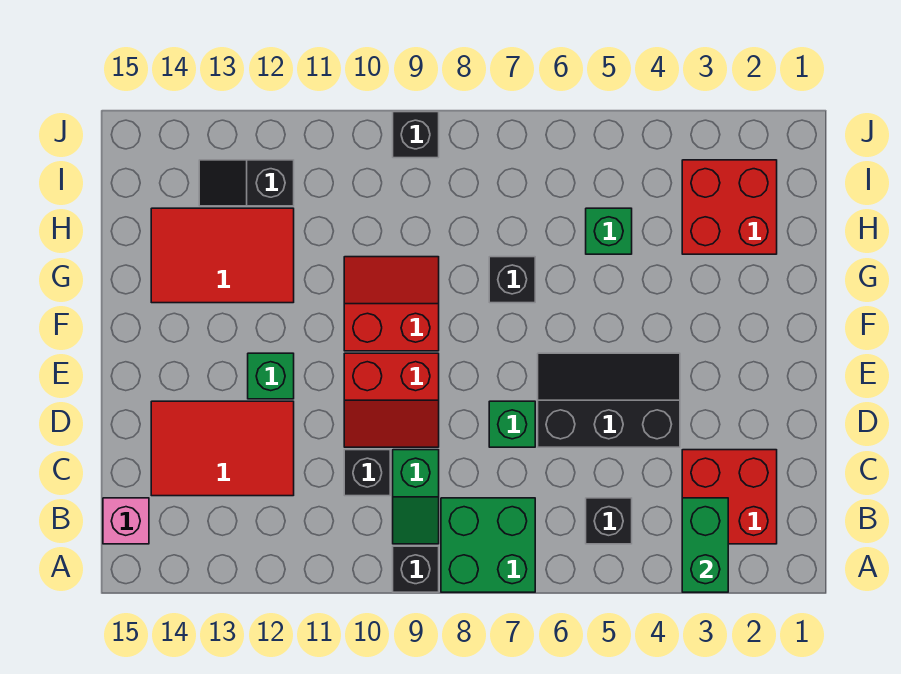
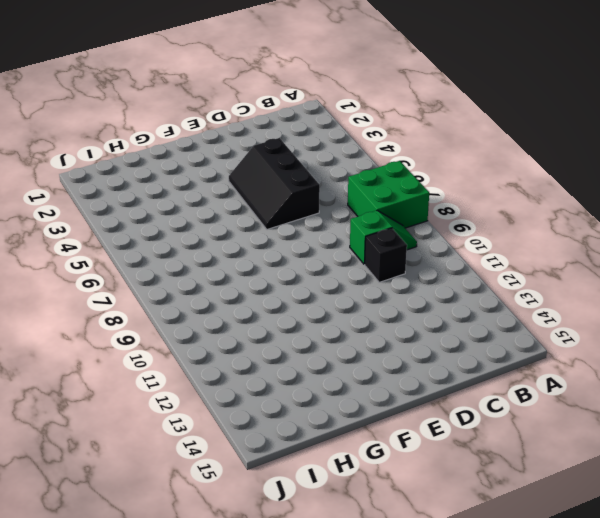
none -> black 1x1 brick [393,546,439,592]
none -> red 2x2 brick [682,450,777,544]
none -> black 1x1 brick [586,498,632,544]

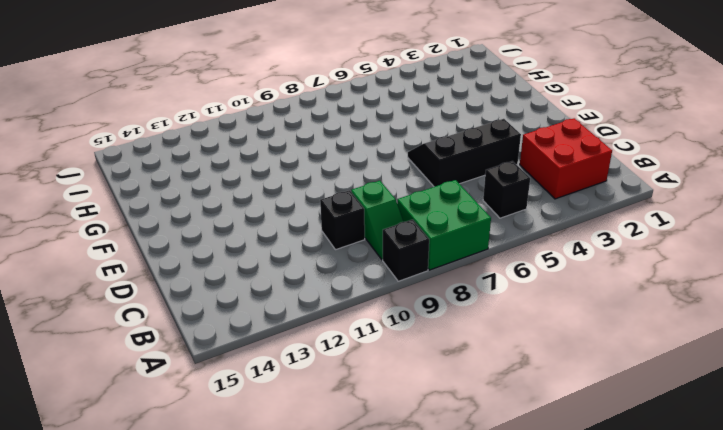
none -> pink 1x1 brick [103,498,149,544]
none -> red 2x3 tile [151,401,294,496]
none -> green 1x1 brick [489,401,535,447]

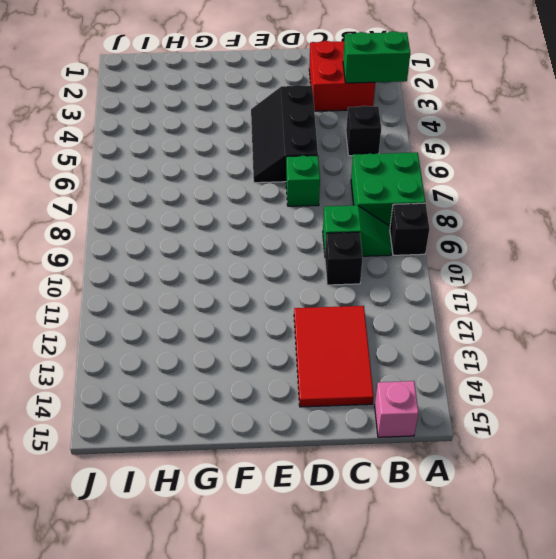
none -> red 2x2 slope [344,353,439,447]
none -> green 1x1 brick [248,353,294,399]
none -> red 2x2 slope [344,257,439,351]

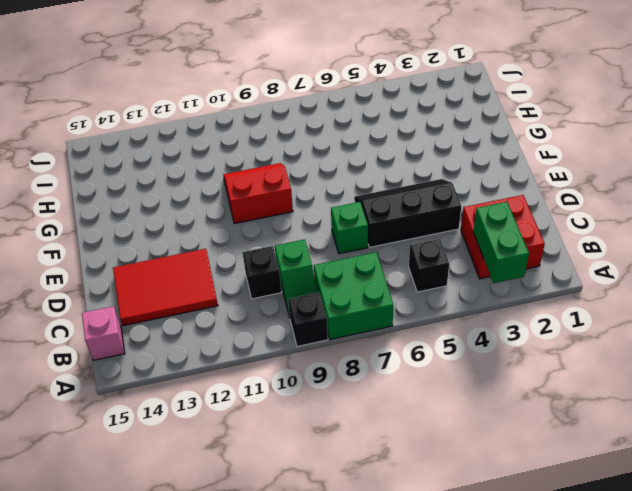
none -> red 2x2 slope [344,353,439,447]
none -> green 1x1 brick [248,353,294,399]
none -> black 1x1 brick [489,257,535,303]

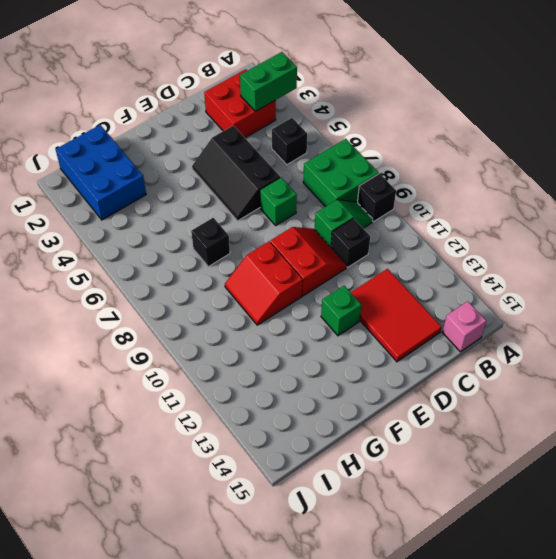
blue 2x3 brick [56,125,146,220] -> red 2x2 brick [682,160,777,254]
none -> red 2x3 tile [151,208,294,303]
none -> green 1x1 brick [586,208,632,254]
none -> black 1x2 slope [199,160,294,206]

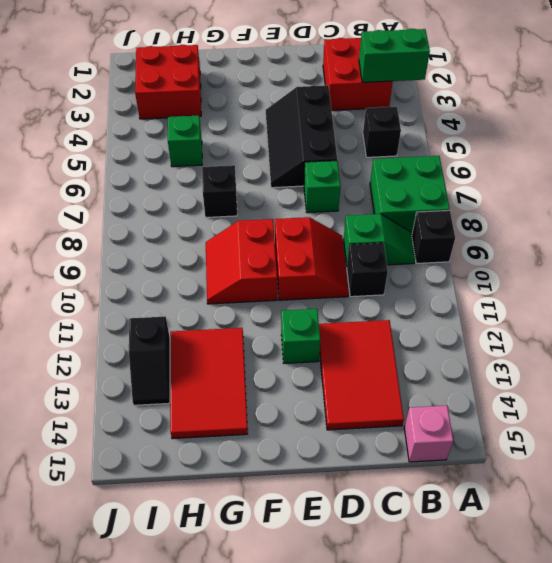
none -> black 1x1 brick [393,112,439,158]

